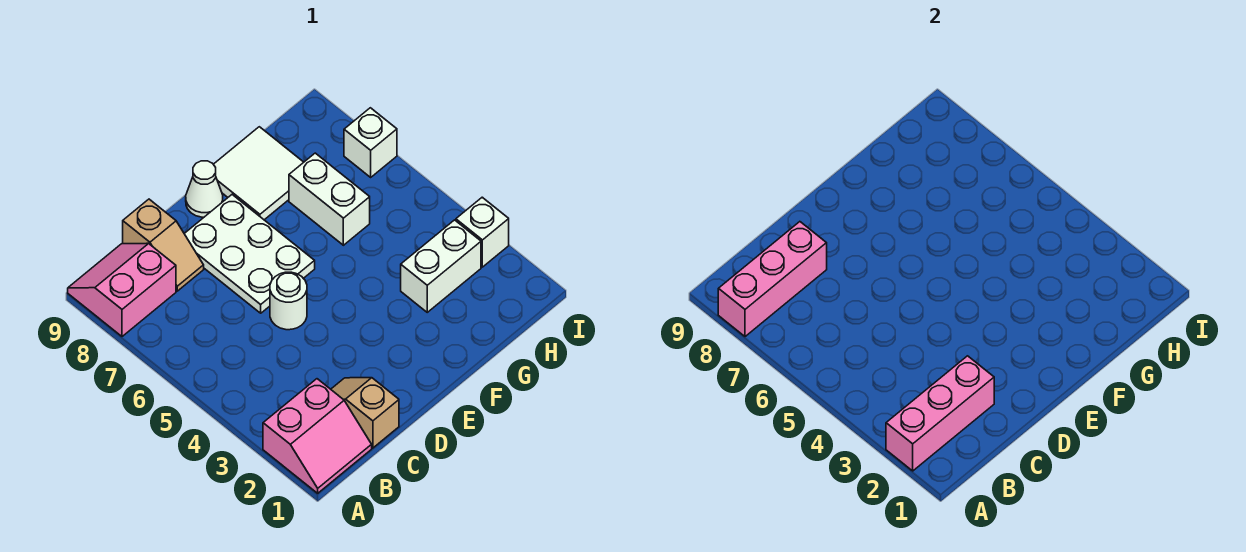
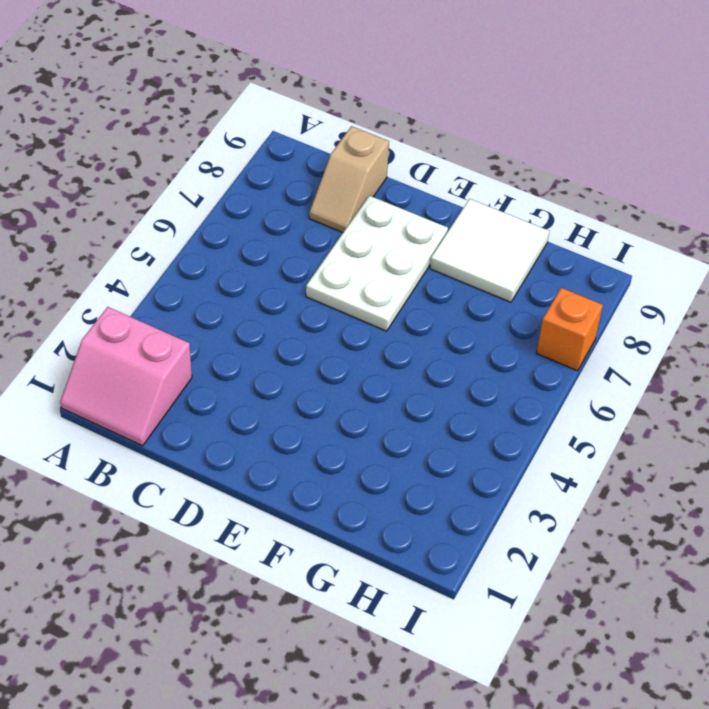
orange 1x1 brick [537,288,603,371] -> white 1x1 brick [344,108,397,177]
none -> pink 2x2 slope [68,243,176,337]
none -> tan 1x2 slope [331,378,399,448]
none -> white 1x1 round brick [270,272,307,330]

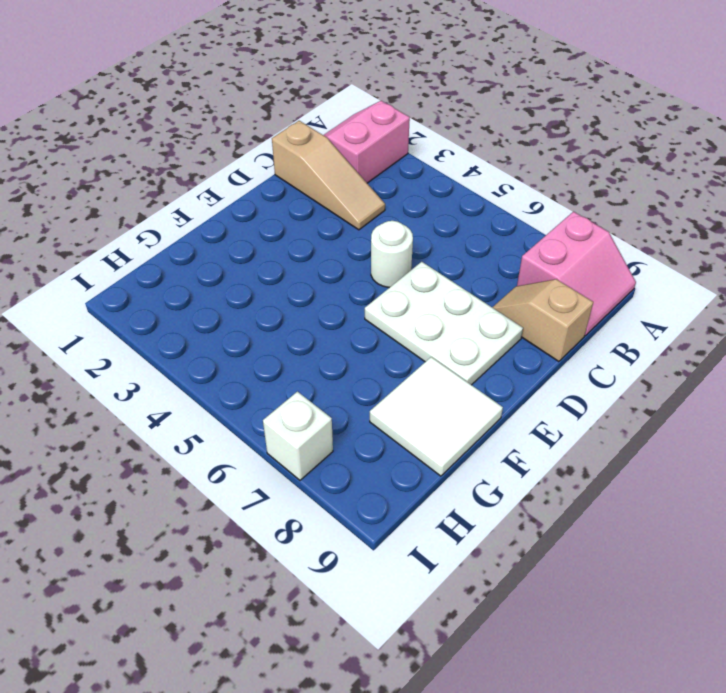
tan 1x3 slope [272,121,385,230] -> tan 1x2 slope [331,378,399,448]
none -> white 1x1 cone [186,161,223,217]
none -> white 1x2 brick [401,220,481,312]
none -> white 1x2 brick [289,153,370,245]

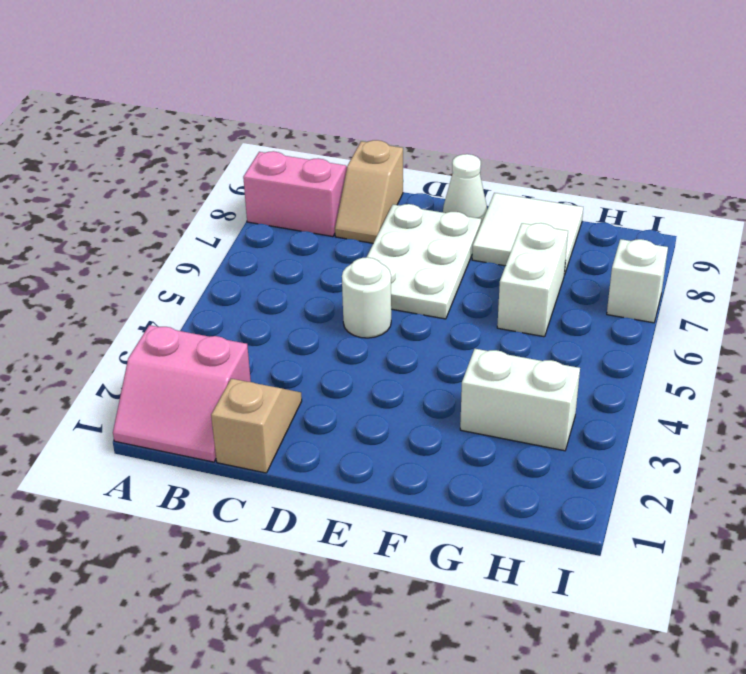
none -> white 1x1 brick [456,197,509,267]
none -> pink 1x3 brick [886,356,994,471]
none -> pink 1x3 brick [718,222,827,337]

